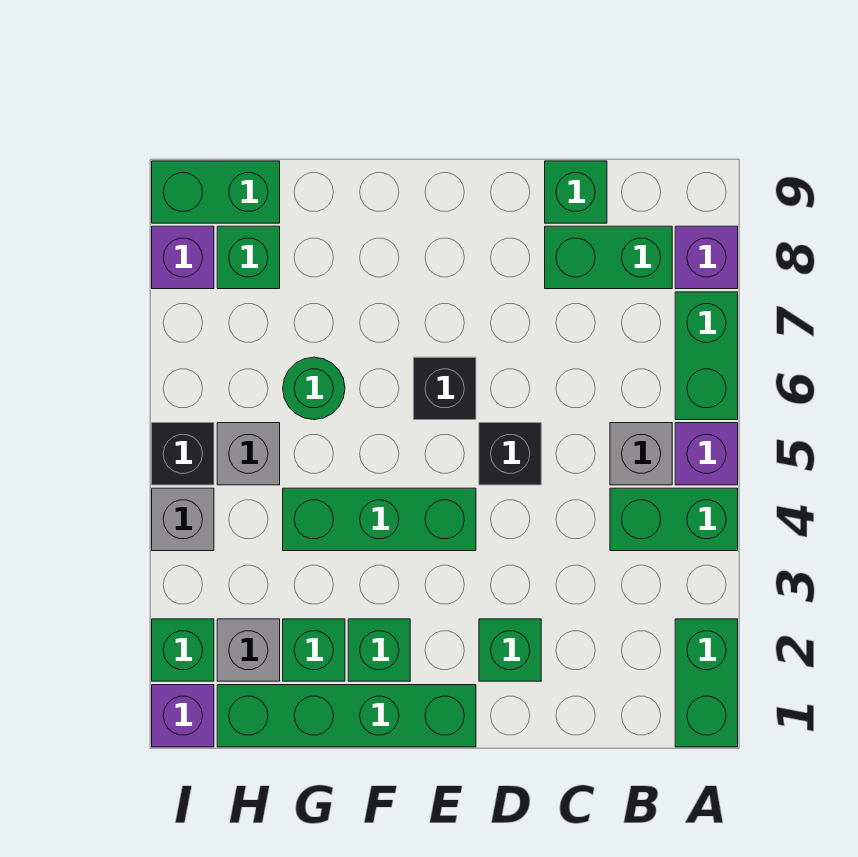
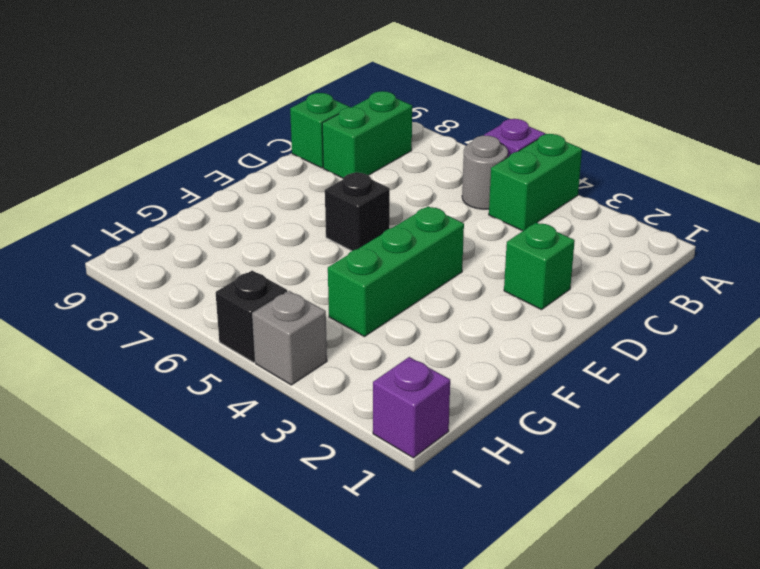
grey 1x1 round brick [462,136,508,209] -> grey 1x1 brick [610,423,672,485]
none -> green 1x2 brick [675,619,738,747]
none -> green 1x2 brick [675,292,738,420]
none -> purple 1x1 brick [675,226,738,289]

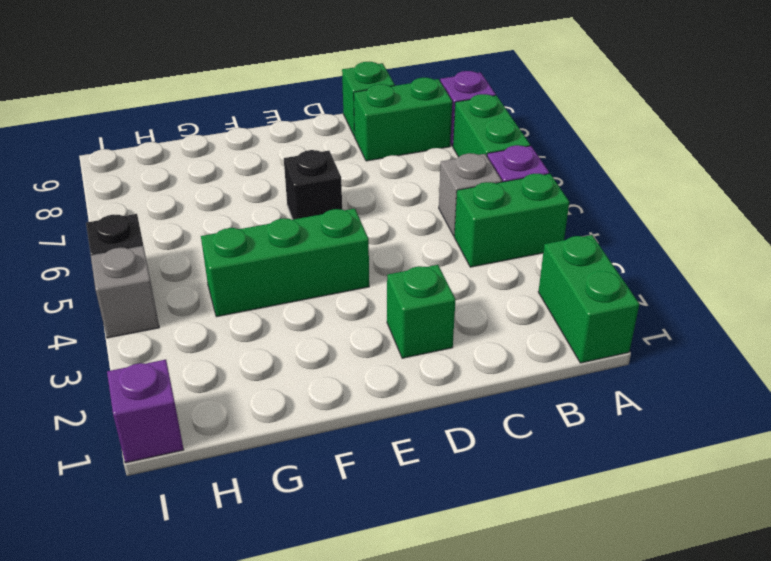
none -> black 1x1 brick [479,423,541,485]
none -> green 1x4 brick [217,685,476,747]
none -> green 1x1 brick [348,619,410,681]

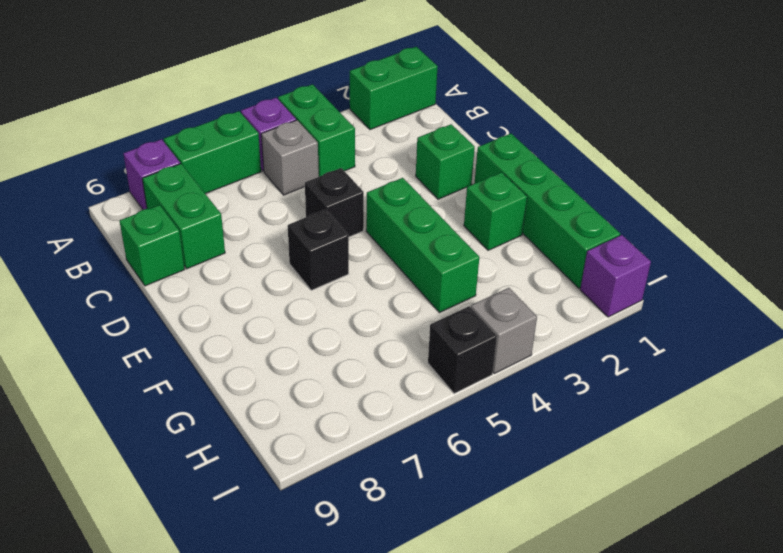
none -> green 1x1 brick [283,619,345,681]
none -> green 1x1 round brick [283,357,345,420]
none -> grey 1x1 brick [217,619,280,681]

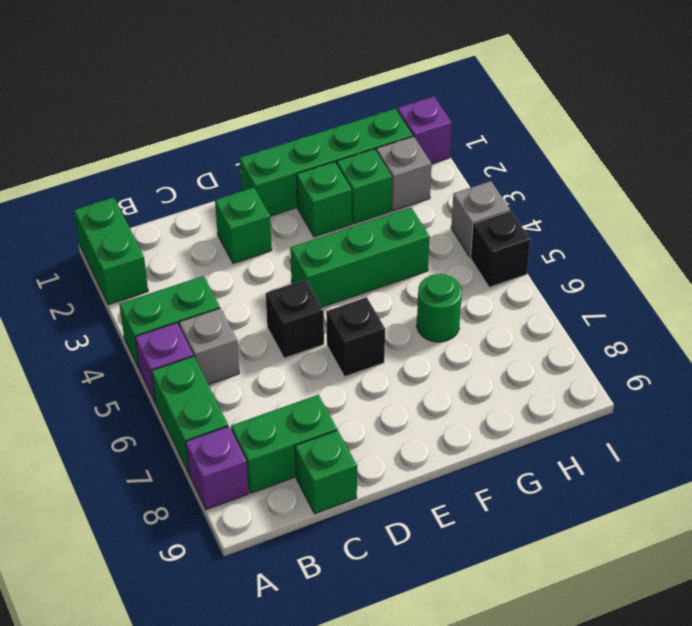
none -> grey 1x1 brick [217,423,280,485]
none -> green 1x1 brick [217,226,280,289]
none -> green 1x2 brick [152,161,280,223]

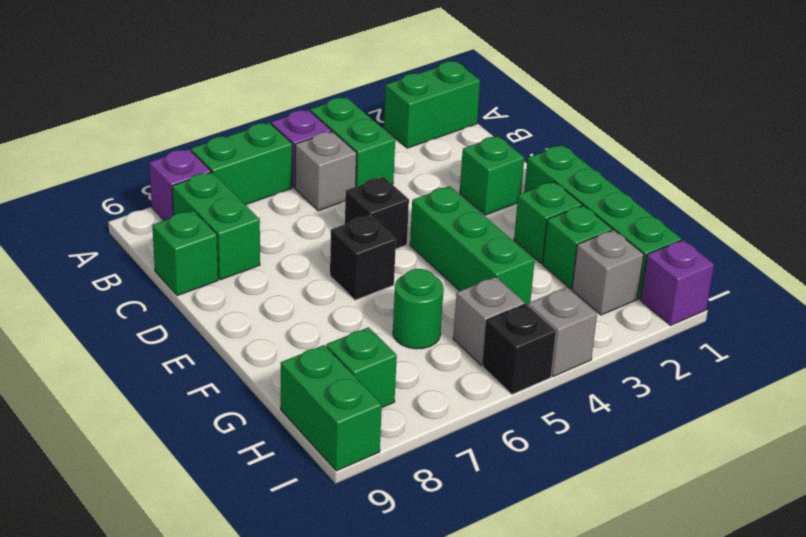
none -> green 1x1 brick [152,619,214,681]
none -> purple 1x1 brick [152,226,214,289]

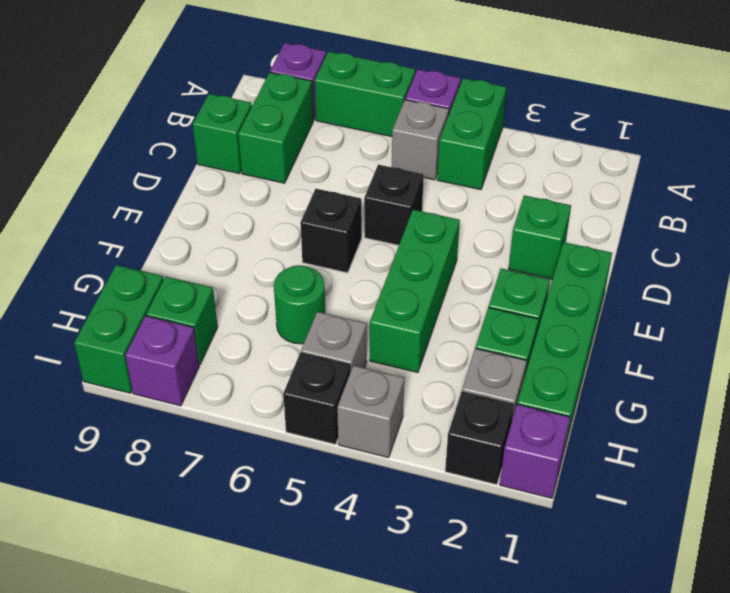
black 1x1 brick [445,391,514,485] -> green 1x1 brick [152,619,214,681]
none -> green 1x2 brick [675,619,738,747]

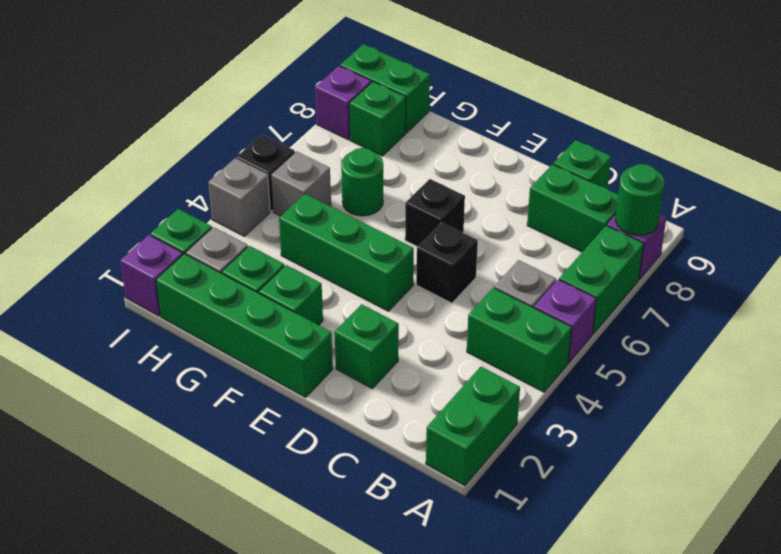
green 1x1 round brick [615,164,664,235] -> none

